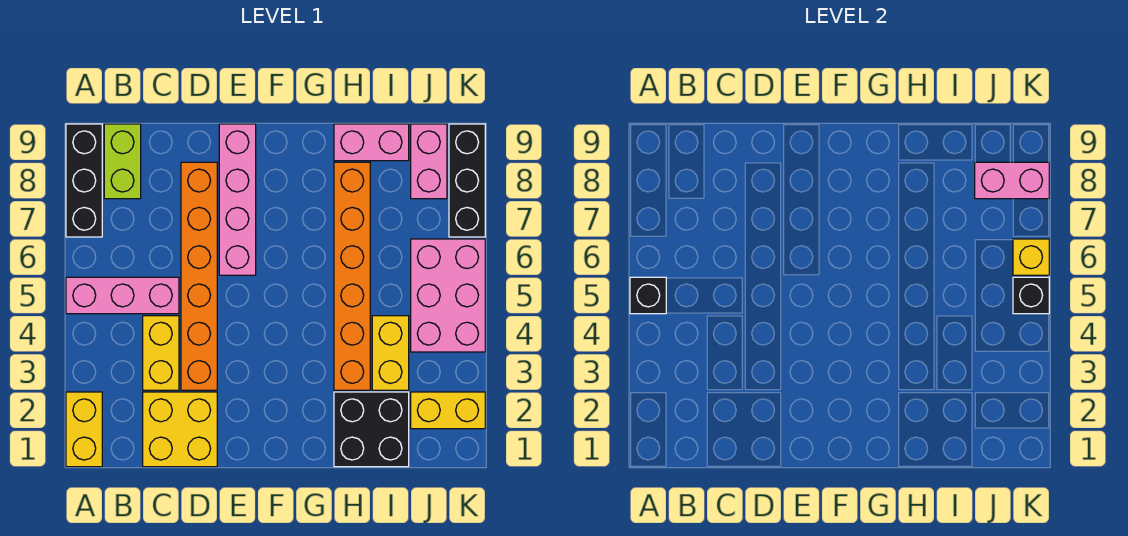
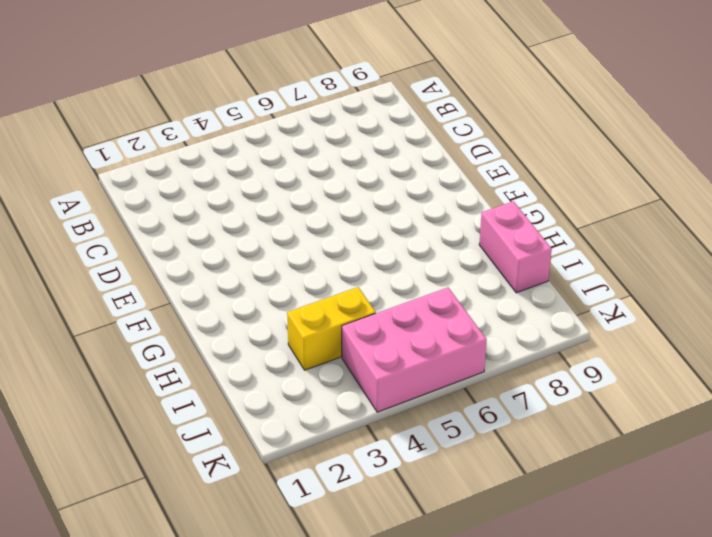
none -> yellow 1x2 brick [66,392,102,467]
none -> pink 1x3 brick [66,277,179,314]
none -> black 1x3 brick [66,124,102,237]

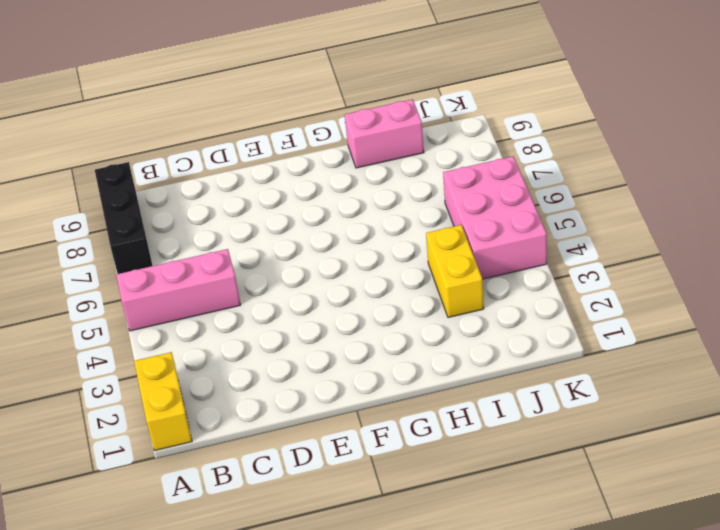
none -> lime 1x2 brick [104,124,141,199]
none -> yellow 2x2 brick [143,392,217,467]
none -> yellow 1x2 brick [143,316,179,390]

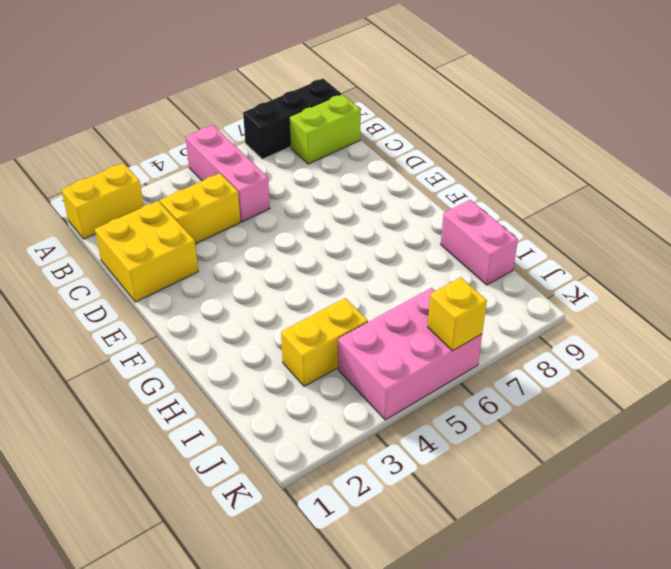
none -> orange 1x6 brick [181,162,217,390]
none -> pink 1x4 brick [219,124,256,275]
none -> black 2x2 brick [334,392,409,467]

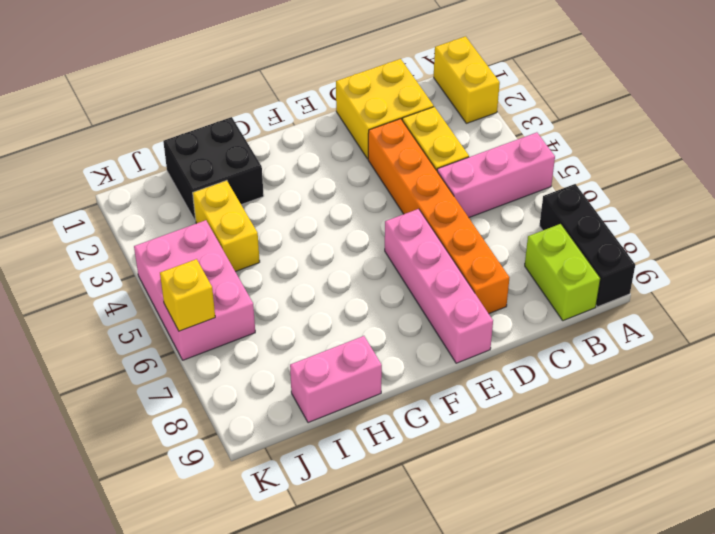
none -> orange 1x6 brick [334,162,370,390]
none -> yellow 1x2 brick [411,392,485,429]
none -> pink 1x2 brick [411,124,447,199]

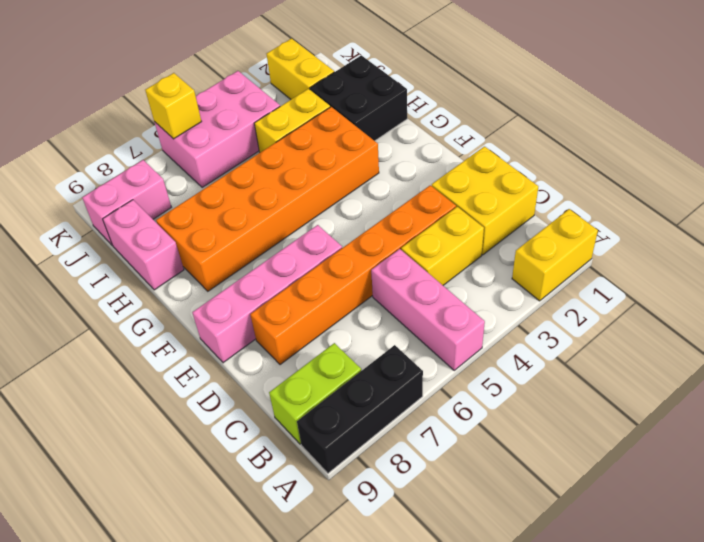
orange 2x6 brick [156,107,379,291] -> orange 1x6 brick [334,162,370,390]
none -> black 1x3 brick [449,124,485,237]
none -> black 1x1 brick [630,277,666,314]
none -> pink 1x2 brick [975,162,1049,199]

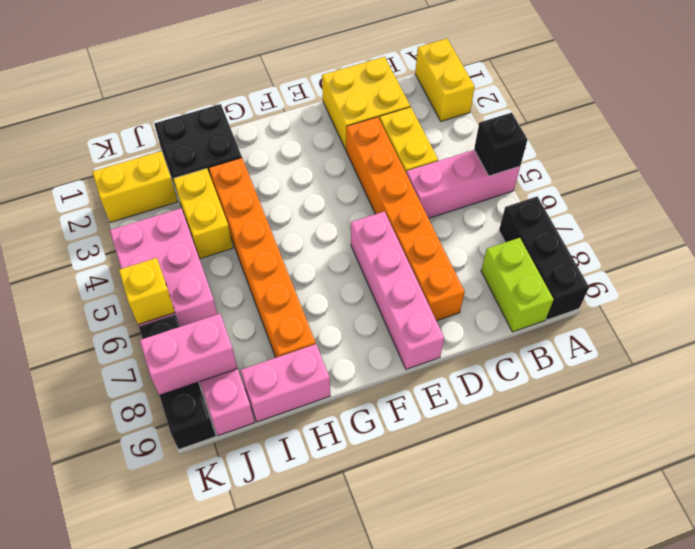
none -> black 1x1 brick [1013,277,1049,314]

